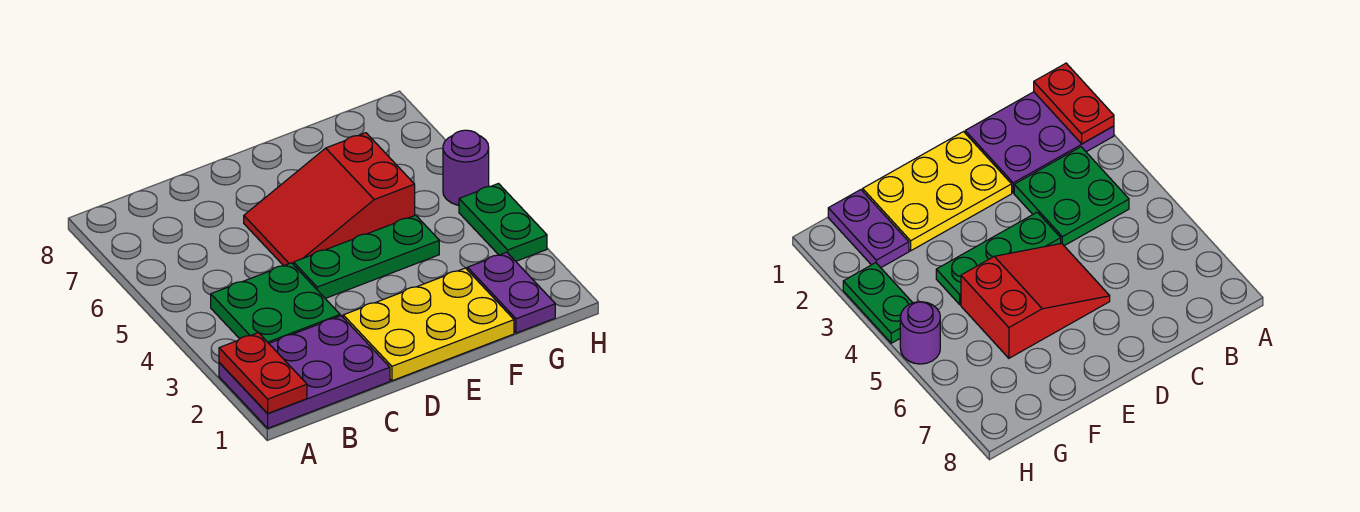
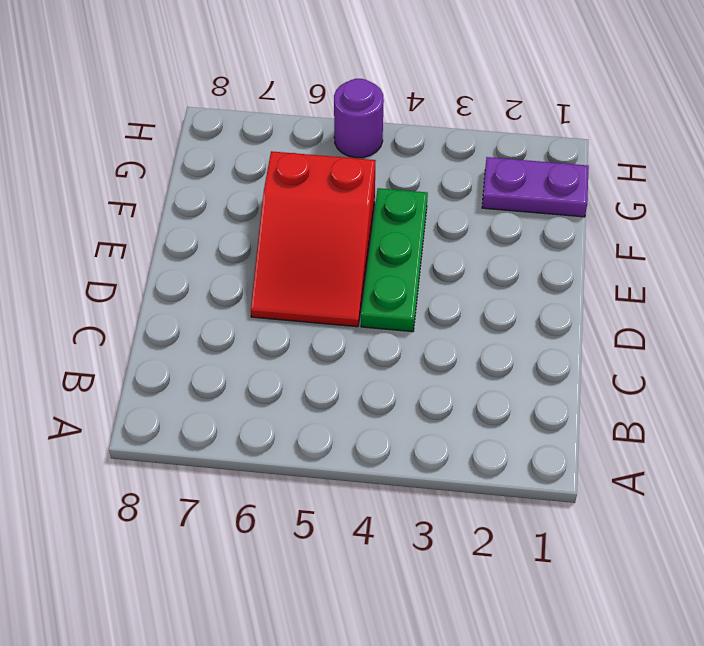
none -> purple 2x3 plate [219,316,390,428]
none -> green 2x2 plate [211,263,340,343]

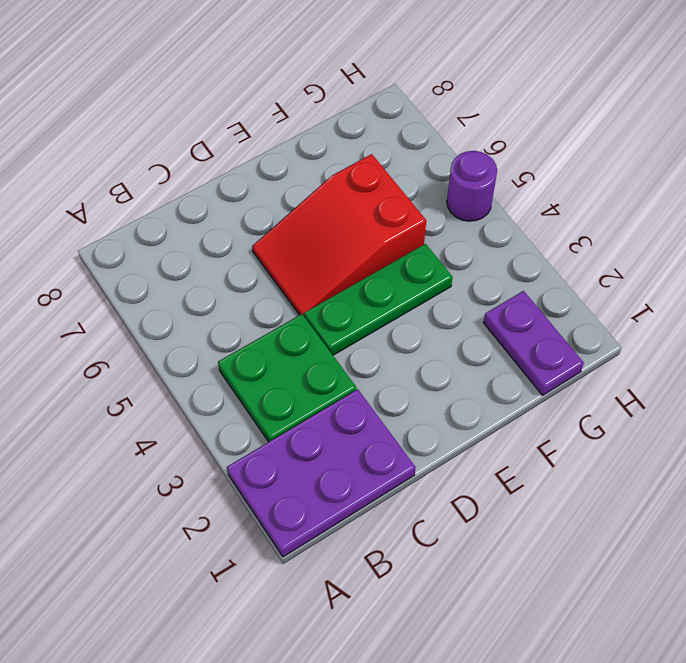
none -> yellow 2x3 plate [343,268,514,381]
none -> green 1x2 plate [459,184,547,261]

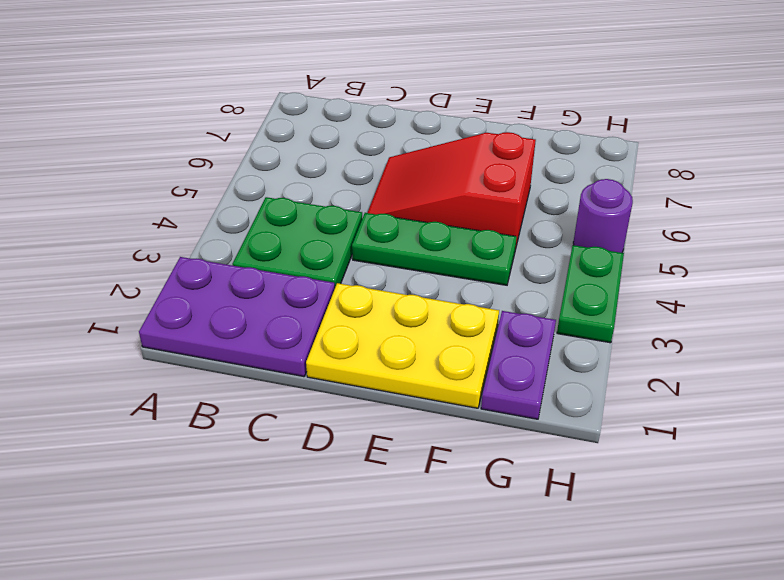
none -> red 1x2 plate [219,333,307,414]

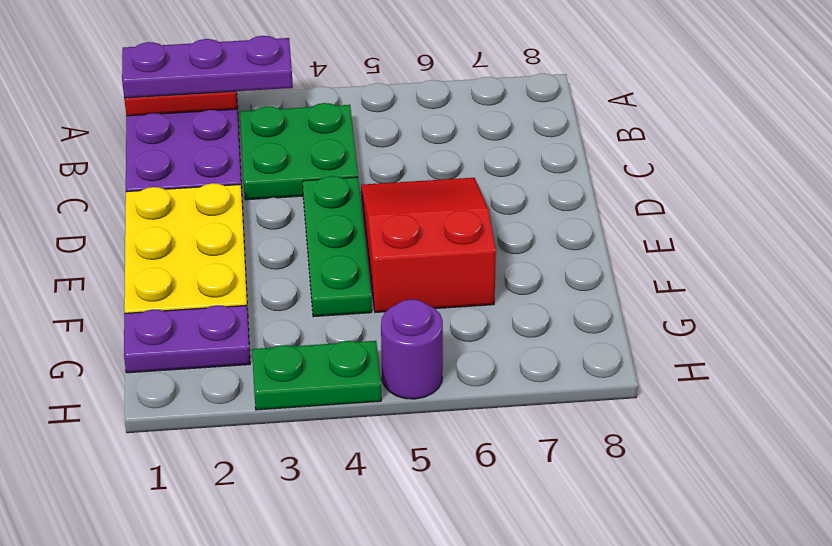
purple 1x3 plate [122,36,293,98] -> none

